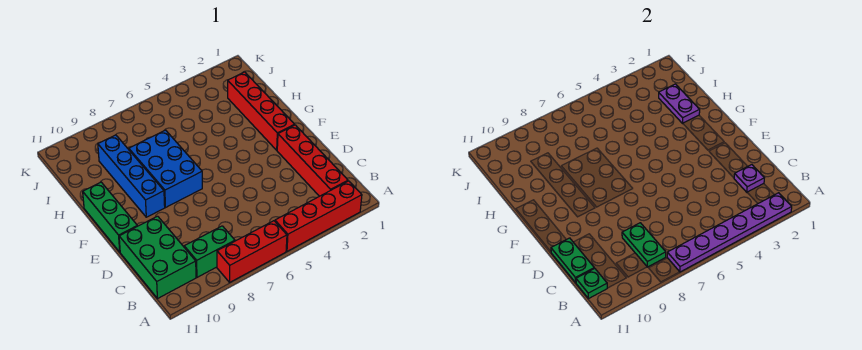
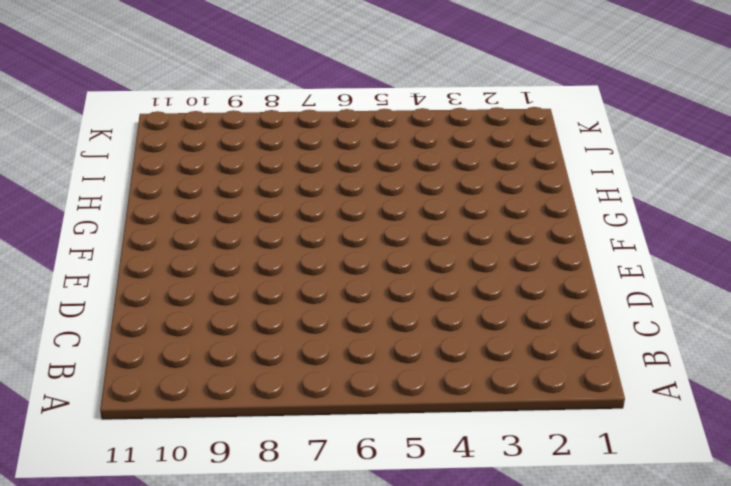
none -> red 1x4 brick [275,181,362,251]
none -> red 1x3 brick [217,221,287,282]
none -> red 1x4 brick [277,125,348,196]

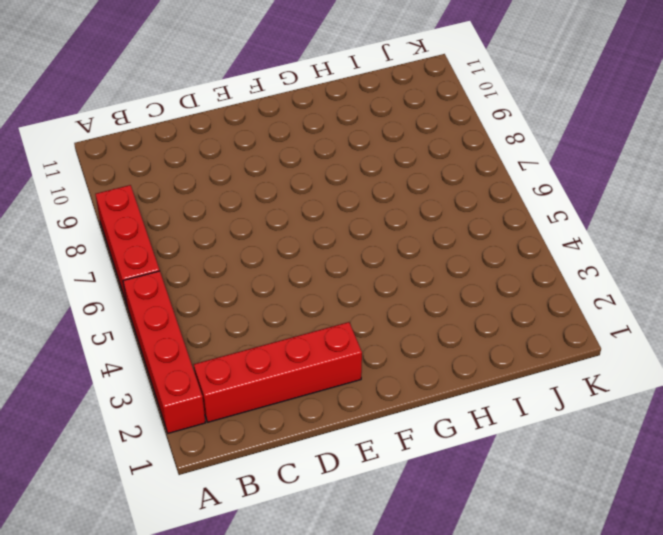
none -> green 1x2 brick [184,226,235,277]
none -> green 2x3 brick [119,216,196,299]
none -> green 1x3 brick [83,182,137,252]

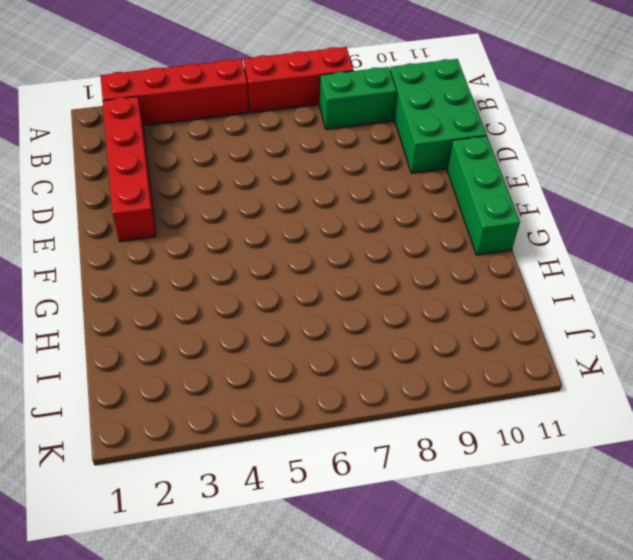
none -> red 1x4 brick [228,72,295,150]
none -> blue 2x3 brick [129,130,202,207]
none -> blue 1x4 brick [98,135,165,217]

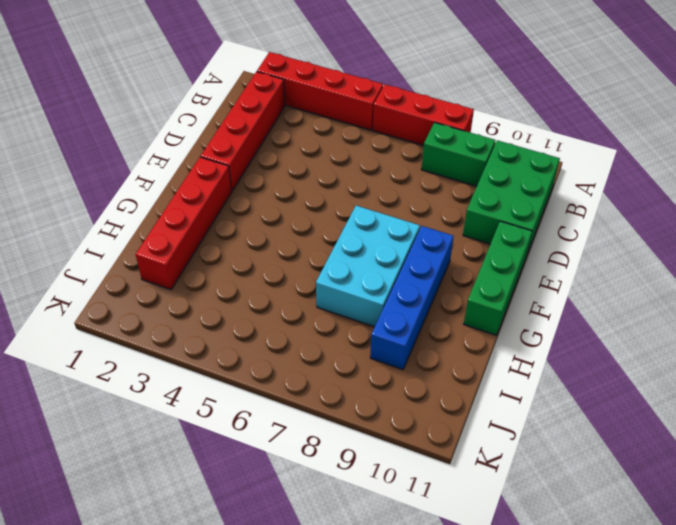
cyan 2x3 brick [316,206,420,327] -> blue 2x3 brick [129,130,202,207]
none -> purple 1x6 plate [667,193,792,272]
none -> green 1x2 plate [622,223,666,267]
none -> green 1x1 plate [576,268,607,299]

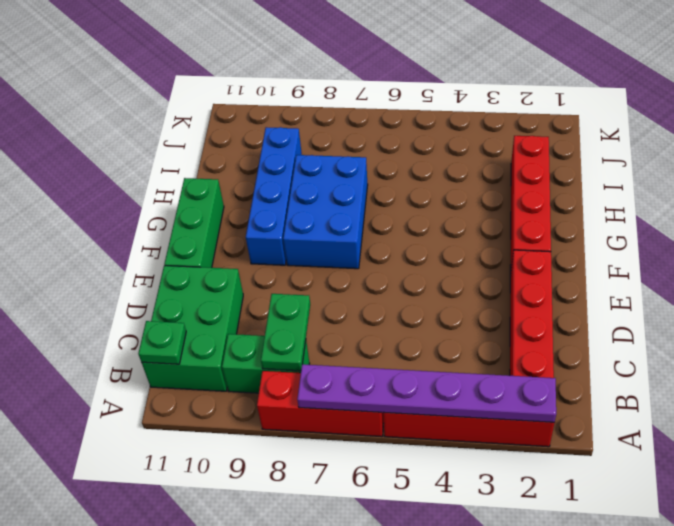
none -> purple 1x1 plate [734,165,764,192]
none -> green 1x2 plate [551,238,594,283]
none -> purple 1x2 plate [659,84,700,123]

